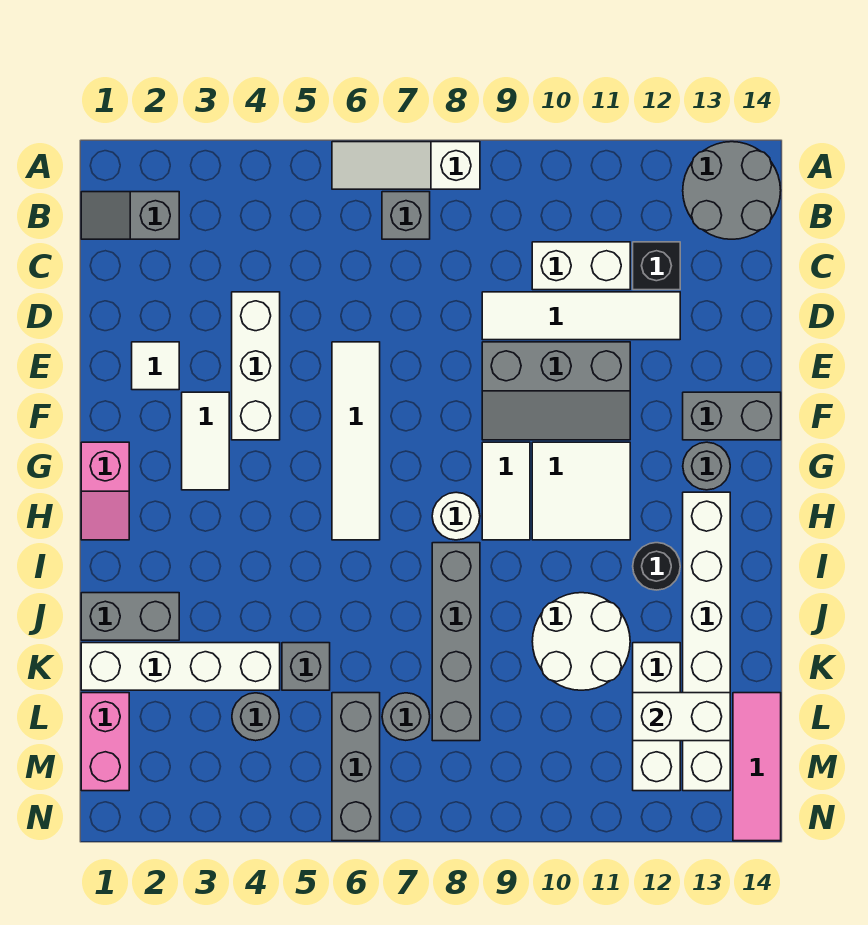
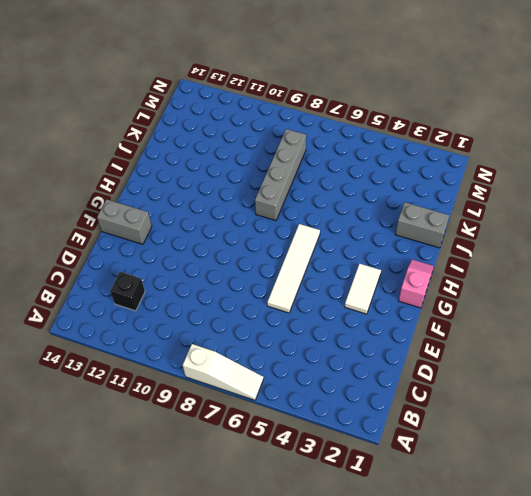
none -> grey 2x2 round brick [683,142,781,239]
none -> grey 1x2 slope [81,192,179,239]
none -> grey 1x1 brick [382,192,430,239]
none -> white 1x2 brick [532,242,630,290]

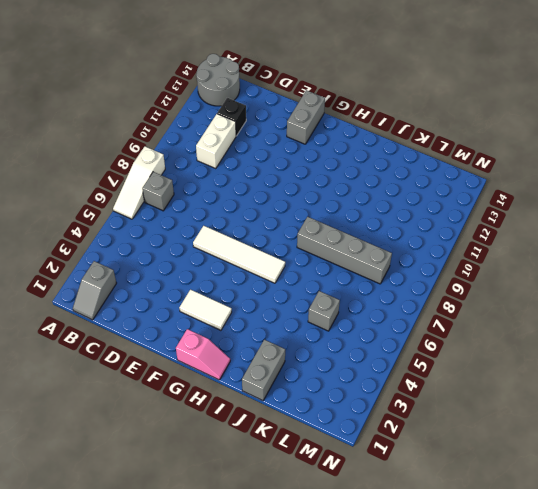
none -> white 1x3 brick [232,292,280,440]
none -> white 1x4 tile [482,292,680,340]
none -> white 1x1 tile [132,342,179,390]
none -> grey 2x3 slope [482,342,630,440]

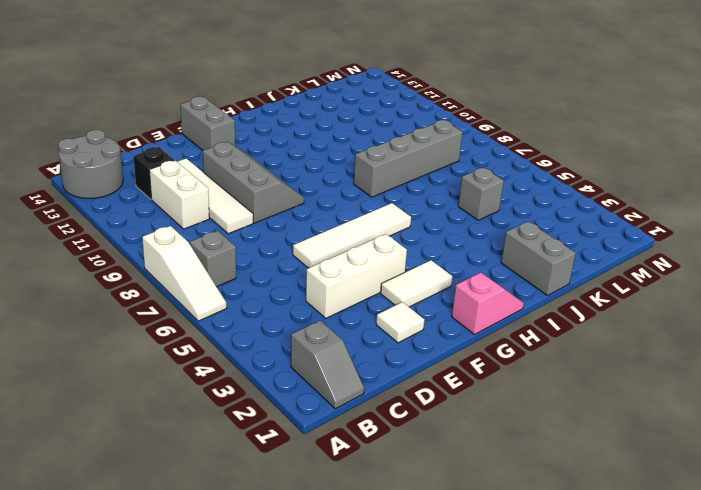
none -> white 1x2 tile [482,442,530,540]
none -> white 2x2 tile [532,442,630,540]
none -> grey 1x1 round brick [683,442,730,490]
none -> white 1x1 round brick [432,492,480,540]

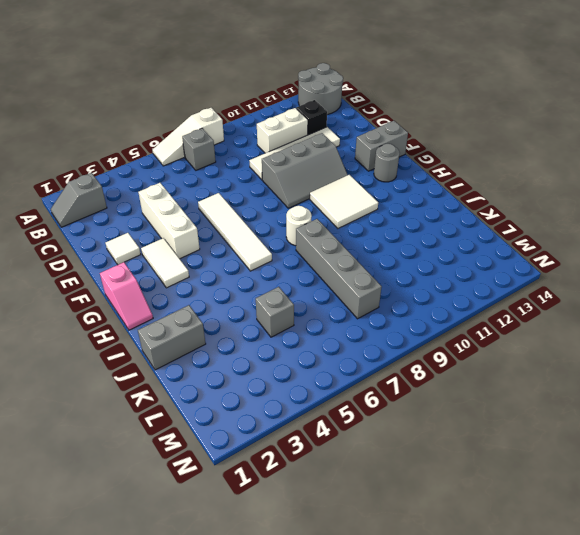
none -> white 1x2 tile [482,442,530,540]
none -> white 1x6 brick [683,492,730,791]
none -> black 1x1 round brick [633,543,680,590]
none -> white 2x2 round brick [532,593,630,690]

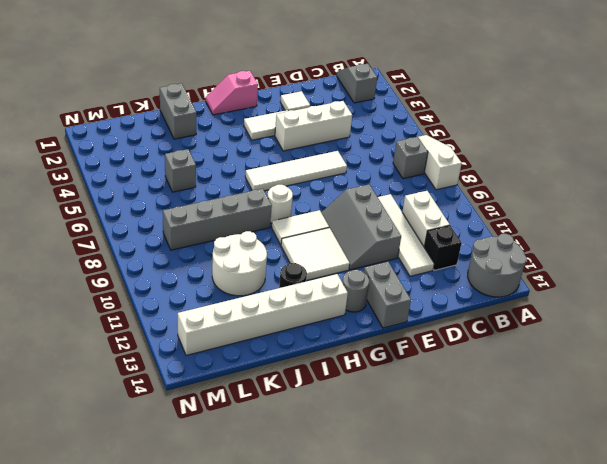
none -> white 1x4 brick [81,643,280,690]
none -> white 1x3 brick [633,643,680,791]
none -> pink 1x2 brick [81,693,129,791]
none -> grey 1x1 round brick [232,693,279,741]

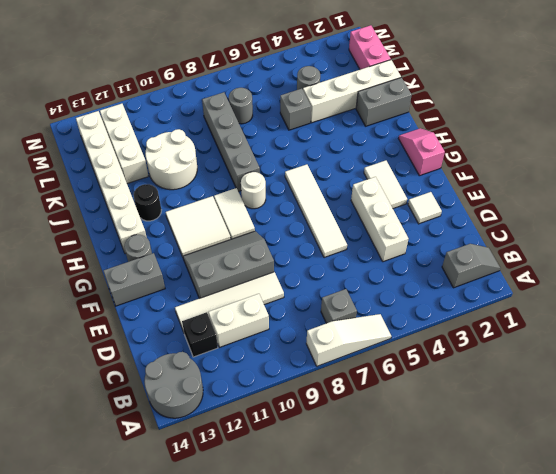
none -> grey 1x3 brick [332,693,380,841]
none -> pink 1x3 tile [733,693,781,841]
none -> white 1x2 brick [633,693,730,741]

